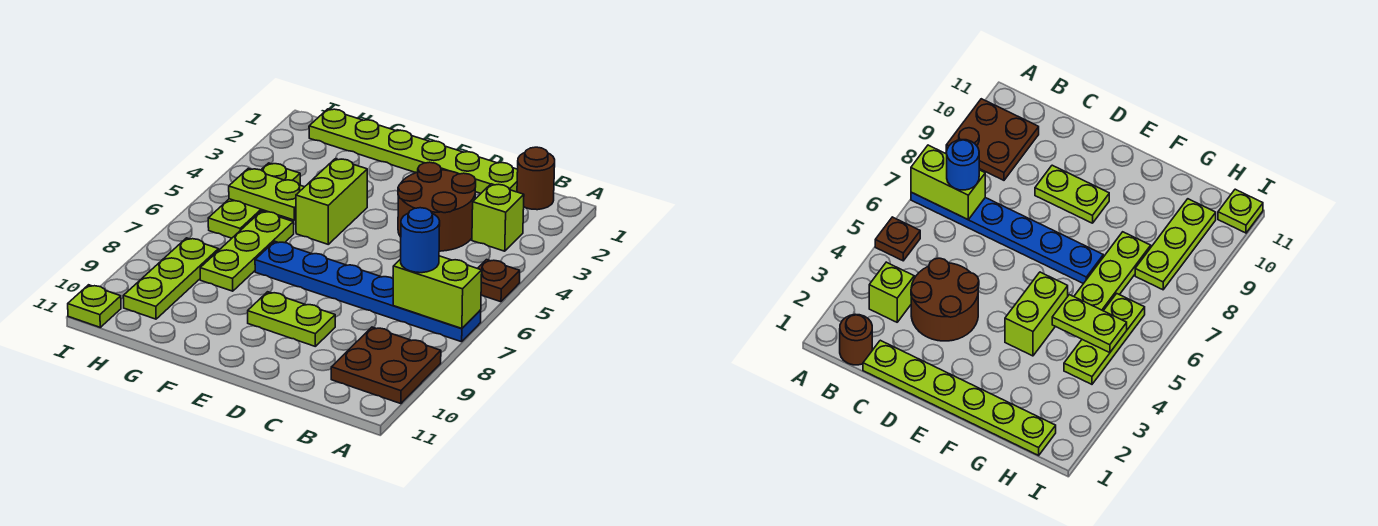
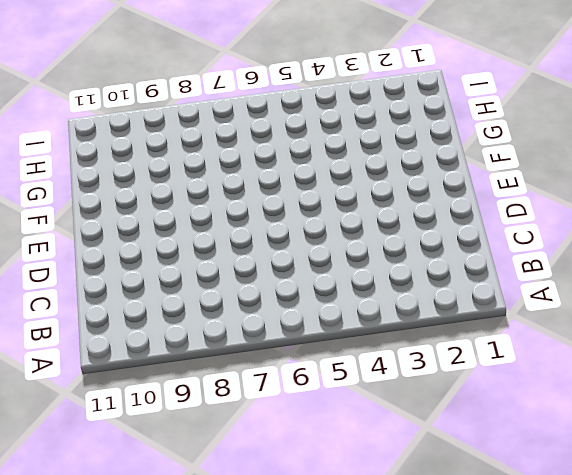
none -> brown 1x1 plate [478,260,520,302]
none -> blue 1x6 plate [255,241,481,342]
none -> brown 2x2 plate [331,327,441,404]

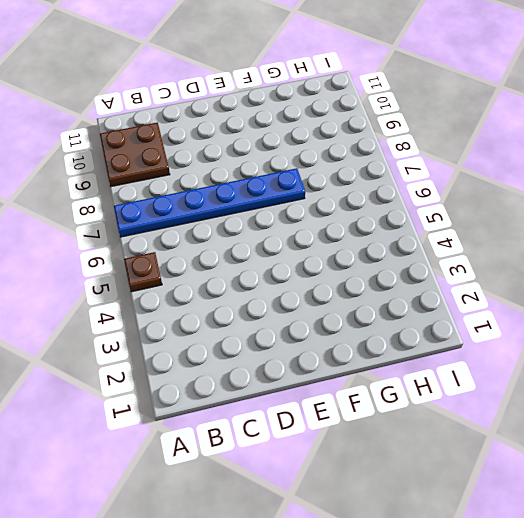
none -> brown 1x1 round brick [517,147,555,210]
none -> lime 1x1 brick [472,184,524,251]
none -> lime 1x6 plate [309,109,518,193]

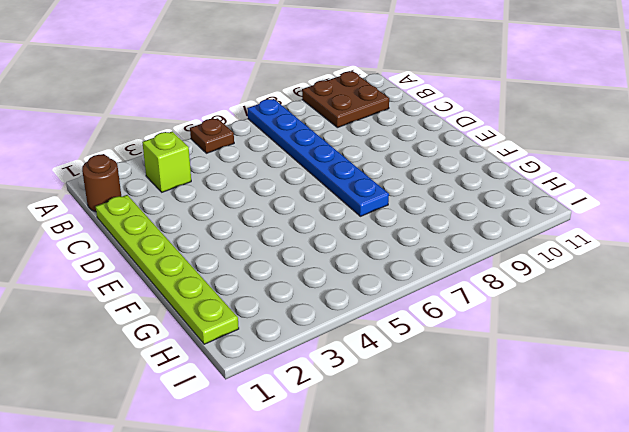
none -> brown 2x2 round brick [398,162,476,251]
none -> lime 1x2 plate [248,292,335,347]
none -> lime 1x2 brick [296,159,367,244]

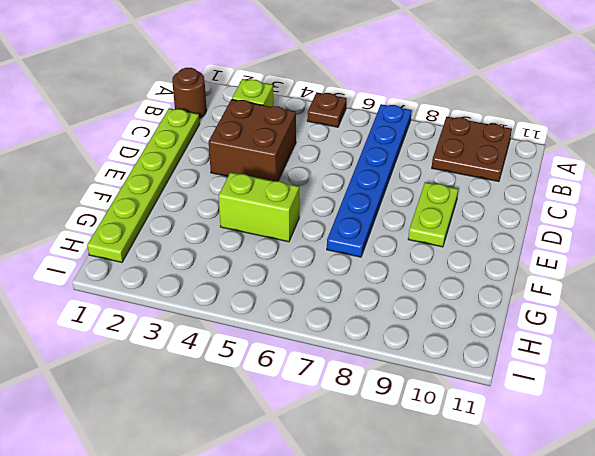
brown 2x2 brick [209,99,296,181] -> brown 2x2 round brick [398,162,476,251]
none -> lime 1x3 plate [200,211,294,291]
none -> lime 1x3 plate [208,163,300,238]
none -> lime 1x3 plate [123,238,219,319]

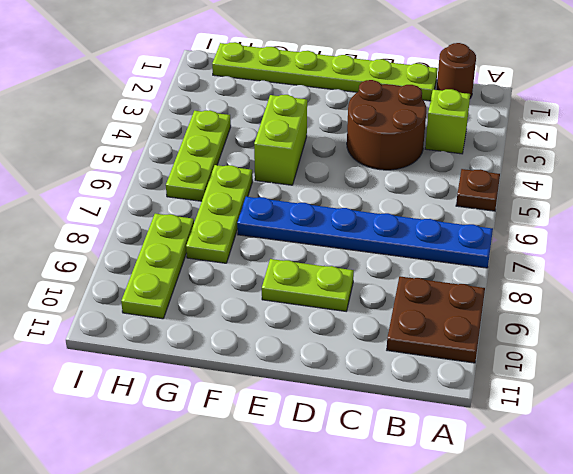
none -> lime 1x1 plate [68,285,121,327]
none -> lime 1x2 brick [393,256,482,328]
none -> lime 1x2 plate [229,168,304,220]

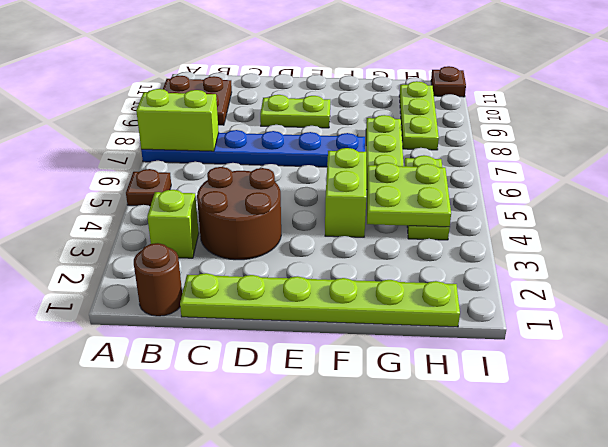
lime 2x2 plate [367,163,451,227] -> lime 1x2 plate [229,168,304,220]
brown 1x1 plate [431,66,466,97] -> lime 1x1 plate [68,285,121,327]
none -> blue 1x1 round brick [401,208,440,273]

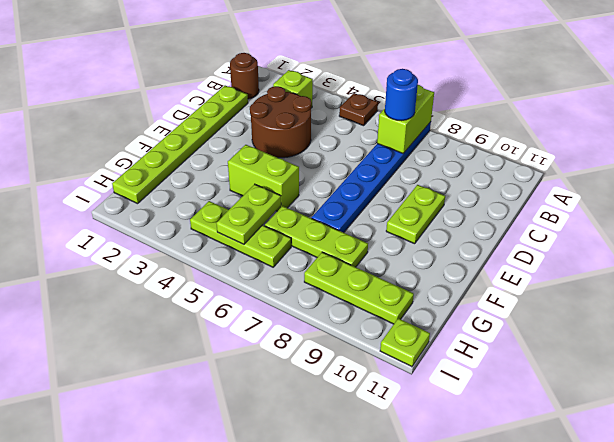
none -> brown 2x2 plate [331,327,441,404]

